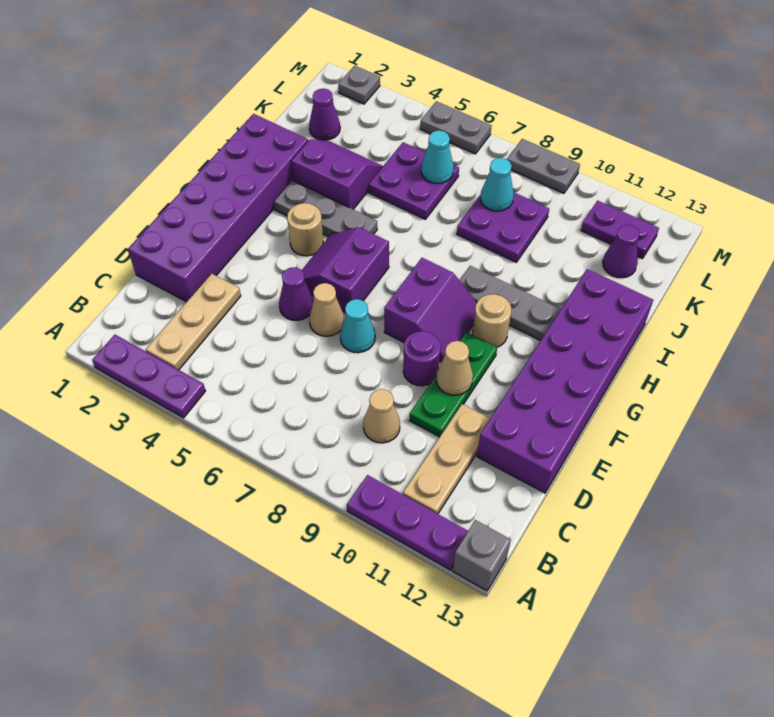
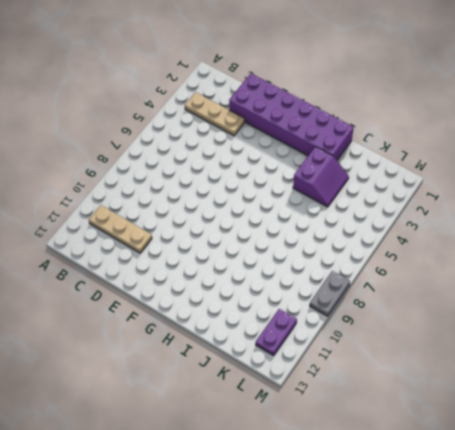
none -> purple 1x3 plate [92,335,205,418]
none -> purple 1x3 plate [347,475,468,570]
none -> grey 1x1 brick [453,520,511,591]
none -> tan 1x1 cone [363,389,400,443]

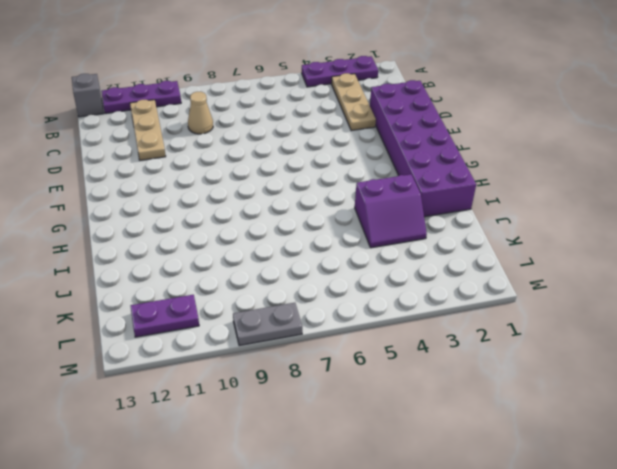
none -> green 1x3 plate [410,332,497,437]
none -> purple 2x6 brick [477,269,653,493]
none -> purple 1x1 cone [279,267,313,320]
none -> tan 1x1 cone [309,283,344,336]

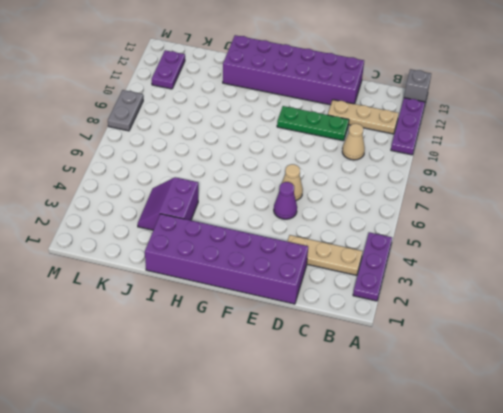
none -> cyan 1x1 cone [340,299,375,353]
none -> purple 1x1 round brick [403,331,441,386]
none -> purple 2x2 slope [302,227,389,312]
none -> purple 2x2 slope [384,258,477,362]

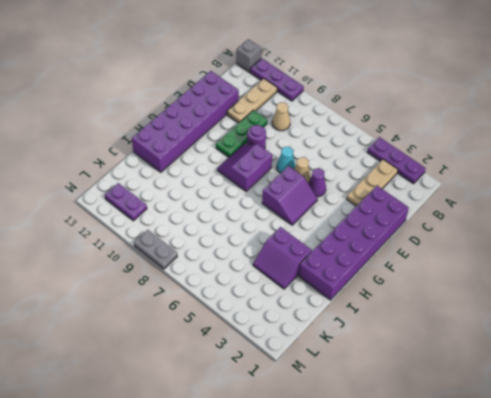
none -> tan 1x1 round brick [287,203,323,256]
none -> tan 1x1 round brick [473,294,511,347]
none -> grey 1x3 plate [274,180,377,236]
none -> grey 1x3 plate [459,266,561,341]

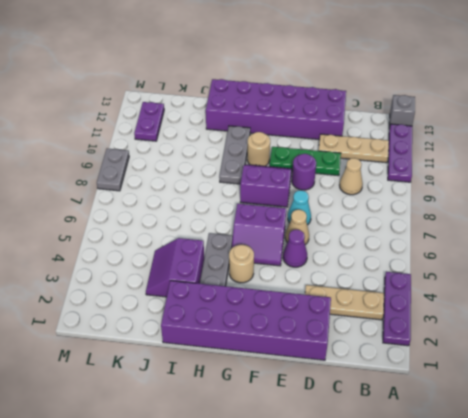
none -> purple 2x2 plate [369,142,459,219]
none -> purple 2x2 plate [457,193,549,262]
none -> purple 1x1 cone [309,89,340,140]
none -> purple 1x1 cone [603,225,639,278]

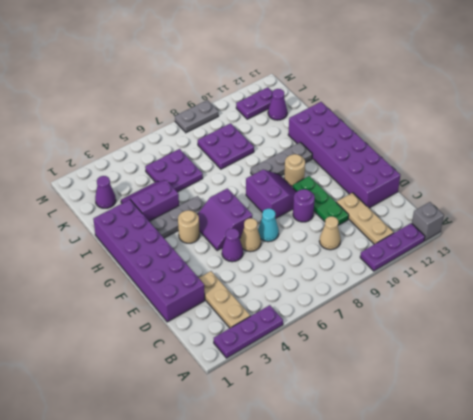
none -> grey 1x1 plate [338,66,380,104]
none -> grey 1x2 plate [420,101,491,154]
none -> tan 1x1 cone [436,341,473,395]
none -> cyan 1x1 cone [421,130,454,183]

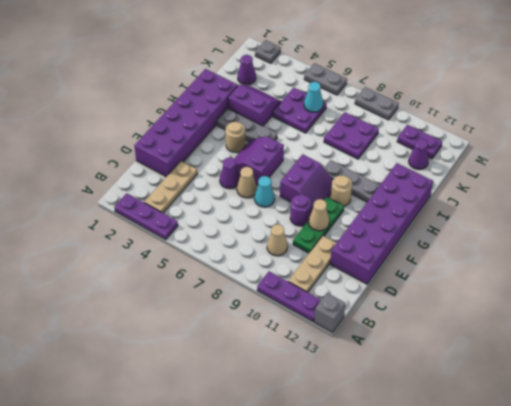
none -> cyan 1x1 cone [481,158,514,211]

